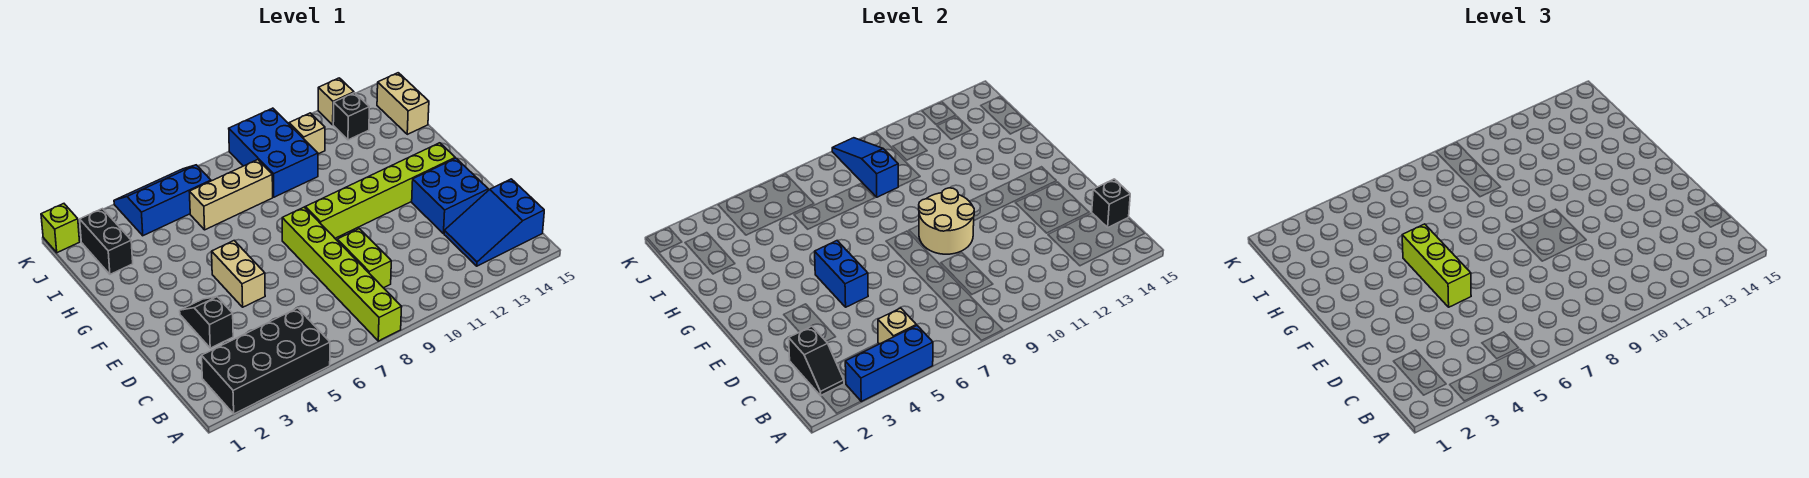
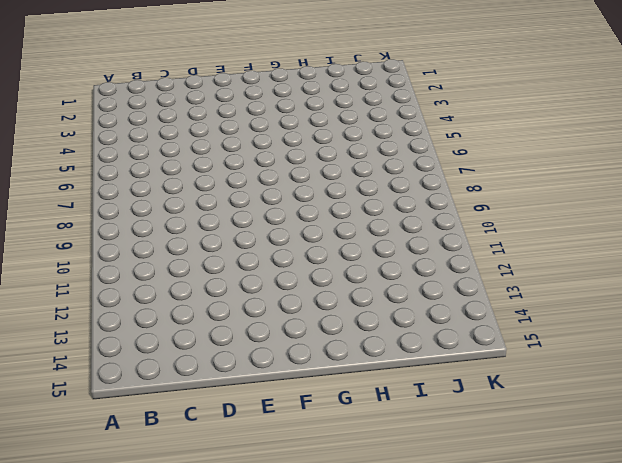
none -> black 2x4 brick [202,308,330,414]
none -> lime 1x6 brick [282,207,402,341]
none -> blue 2x3 slope [444,179,544,266]

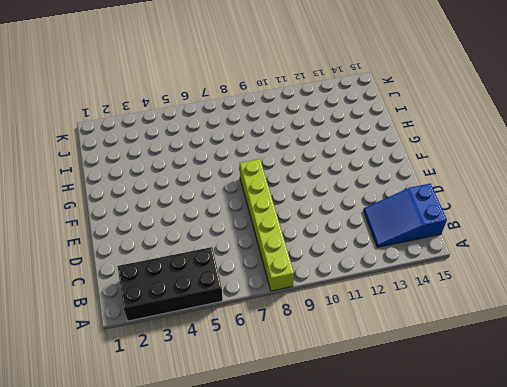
none -> lime 1x2 brick [337,229,391,288]
none -> black 1x2 slope [180,297,233,348]
none -> blue 2x2 brick [412,158,488,234]

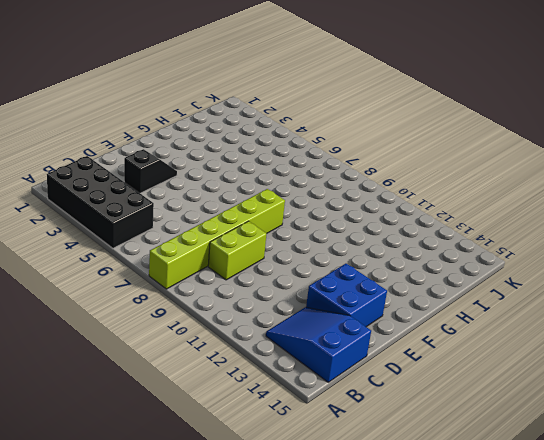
none -> tan 1x2 brick [212,241,265,307]
none -> lime 1x6 brick [305,143,455,238]
none -> black 1x2 brick [80,209,133,274]

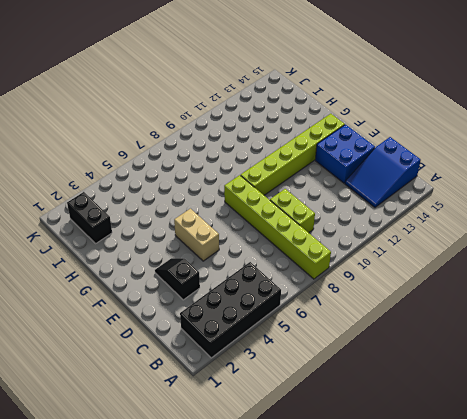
none -> tan 1x3 brick [189,160,273,230]
none -> blue 2x3 brick [229,108,318,197]
none -> tan 1x2 brick [377,73,429,134]

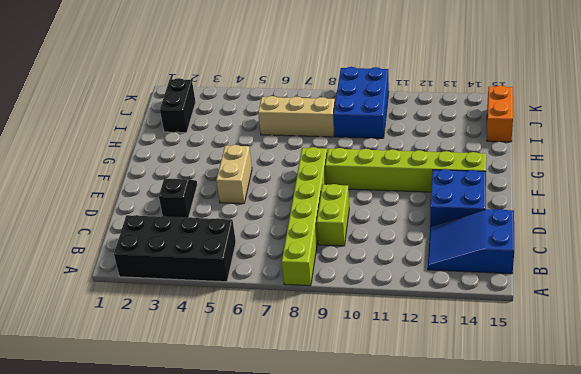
orange 1x2 brick [487,85,513,142] -> tan 1x2 brick [377,73,429,134]
none -> blue 2x3 slope [114,165,211,236]
none -> tan 1x1 brick [289,113,325,154]
none -> black 1x1 brick [333,93,369,140]

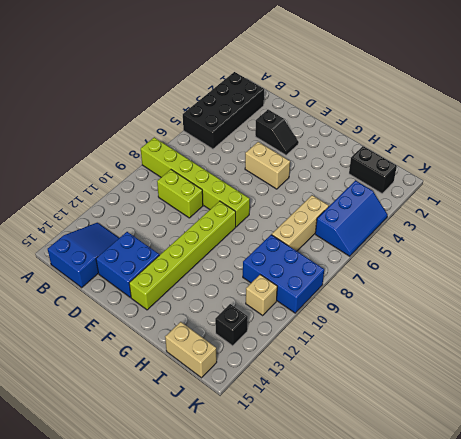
none -> lime 1x1 brick [41,204,80,253]
none -> tan 1x1 brick [318,78,354,125]
none -> blue 1x3 brick [845,326,933,401]

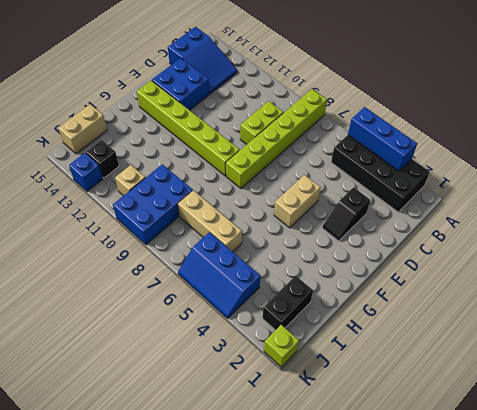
blue 1x1 brick [69,153,103,191] -> tan 1x1 brick [318,78,354,125]
none -> black 1x2 slope [789,326,844,396]
none -> tan 1x1 brick [878,308,916,344]
none -> black 1x1 brick [1092,179,1130,227]

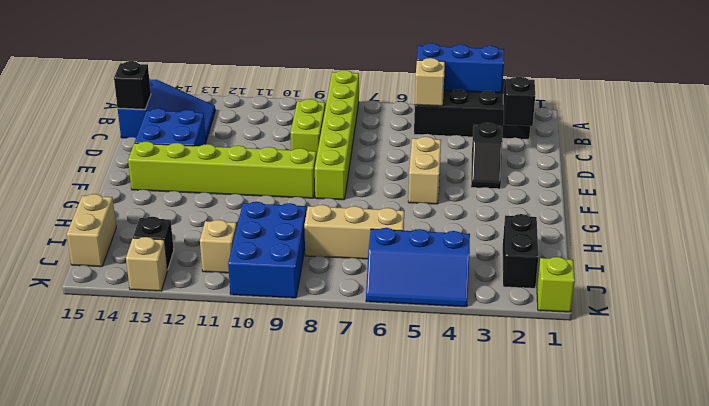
none -> blue 1x2 brick [815,241,868,307]
none -> tan 2x2 round brick [919,188,974,254]
none -> blue 1x3 slope [832,138,898,197]

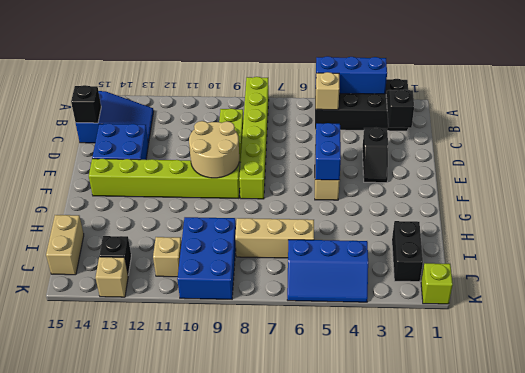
none -> blue 1x3 slope [832,138,898,197]
none -> lime 1x3 brick [1402,224,1471,307]

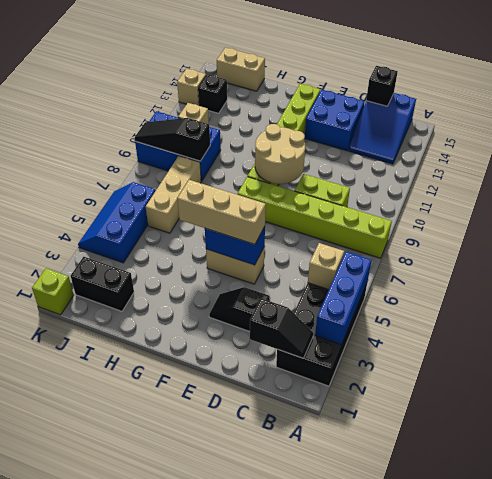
tan 1x3 brick [177,180,266,244] -> lime 1x3 brick [1402,224,1471,307]
black 1x3 slope [135,118,210,161] -> blue 1x3 slope [832,138,898,197]

